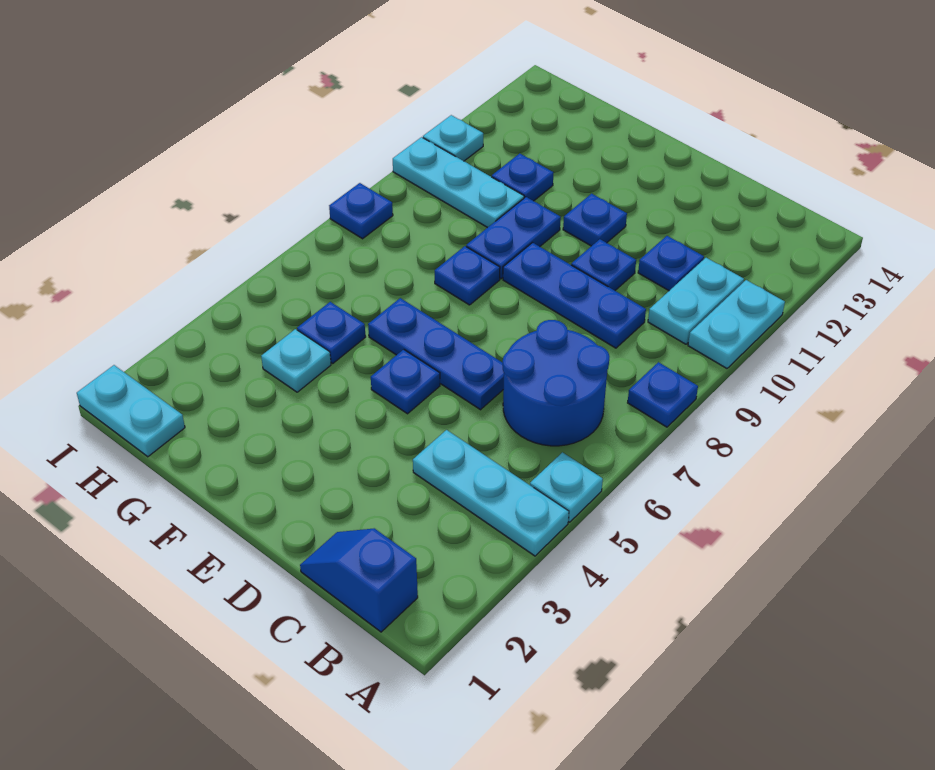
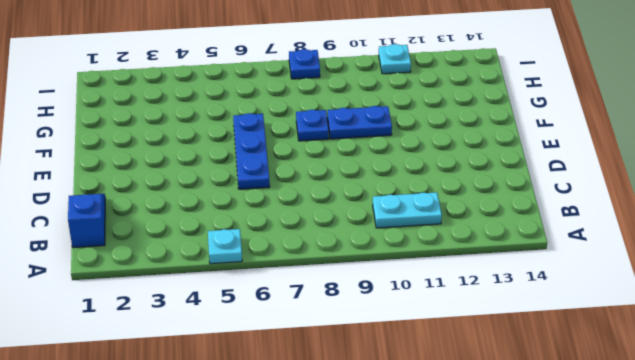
none -> cyan 1x3 plate [413,430,569,556]
none -> blue 1x1 plate [628,362,698,427]
none -> cyan 1x2 plate [688,280,785,368]

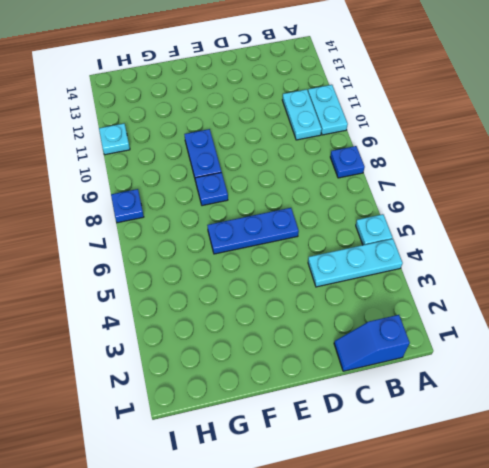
none -> blue 2x2 round brick [503,320,610,446]
none -> blue 1x3 plate [503,243,646,348]
none -> blue 1x1 plate [638,236,704,291]

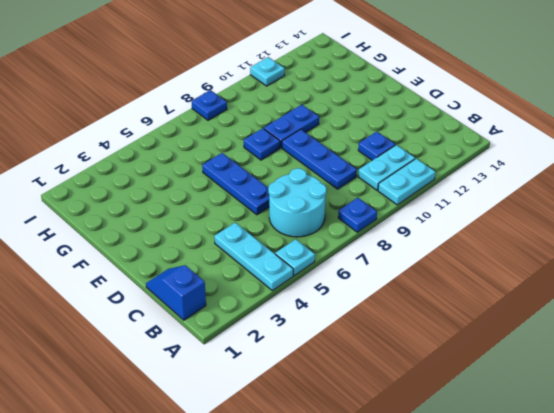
cyan 2x2 round brick [268,168,326,237] -> blue 2x2 round brick [503,320,610,446]
none -> blue 1x1 plate [571,239,636,290]
none -> blue 1x1 plate [371,349,440,414]
none -> blue 1x1 plate [563,194,627,246]

